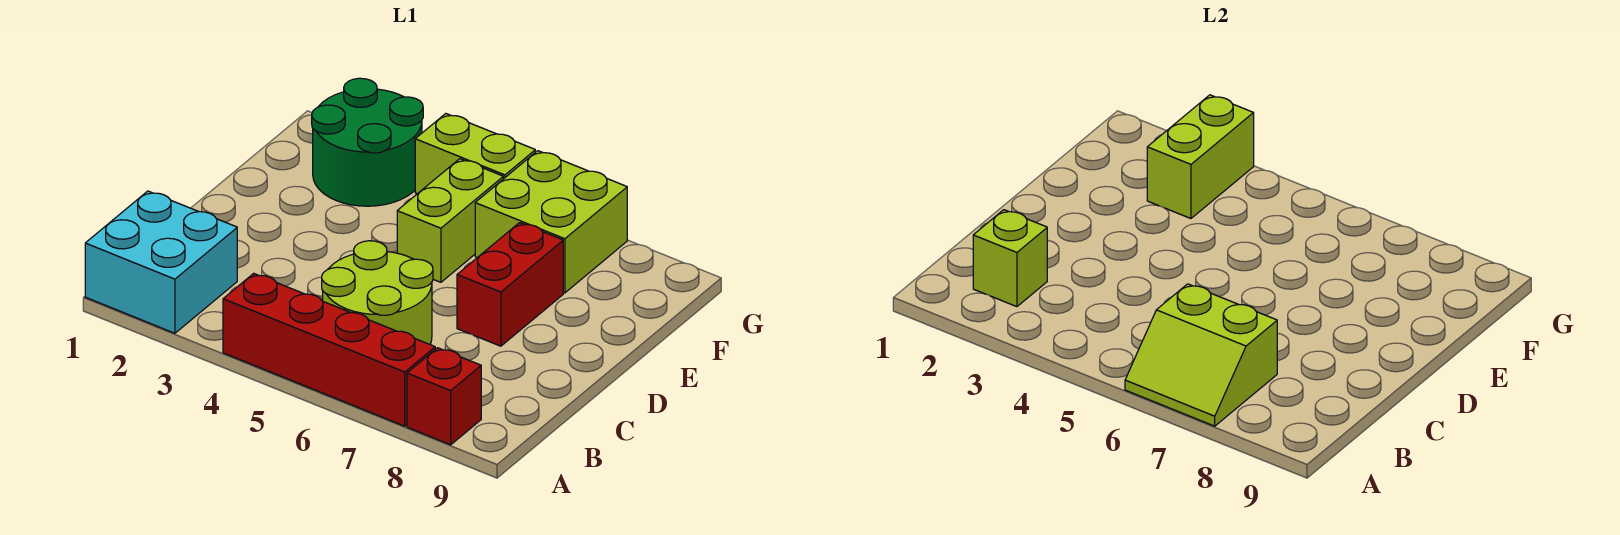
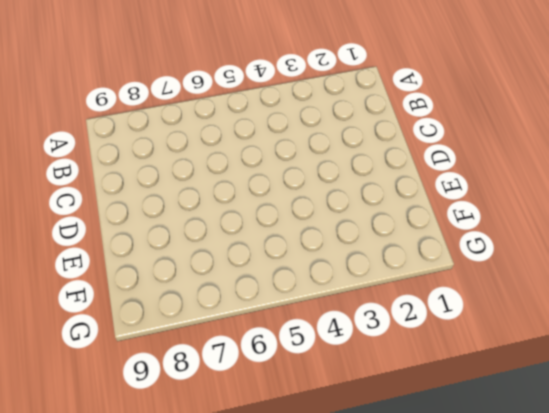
none -> cyan 2x2 brick [85,191,237,333]
none -> red 1x4 brick [223,273,435,426]
none -> red 1x1 brick [407,348,481,445]

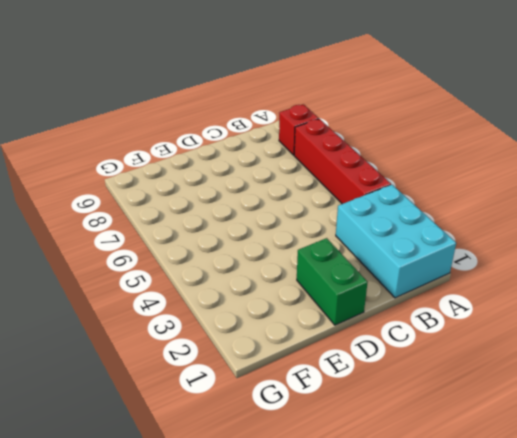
cyan 2x3 brick [336,185,456,298] -> cyan 2x2 brick [85,191,237,333]
green 1x2 brick [297,238,368,325] -> none
none -> lime 2x2 round brick [322,241,433,344]
none -> red 1x2 brick [457,223,563,346]
none -> lime 1x2 brick [397,159,503,282]

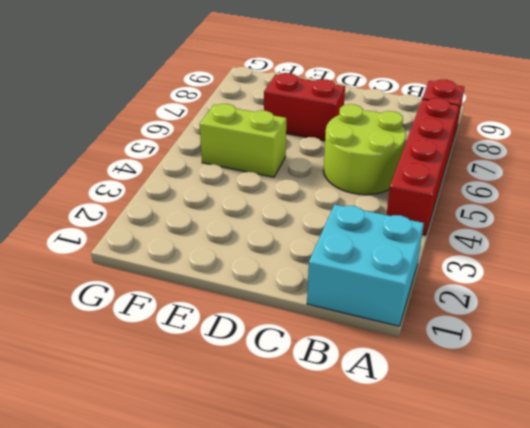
none -> green 2x2 round brick [312,78,423,206]
none -> lime 2x2 brick [475,151,627,293]
none -> lime 1x2 brick [415,114,535,194]

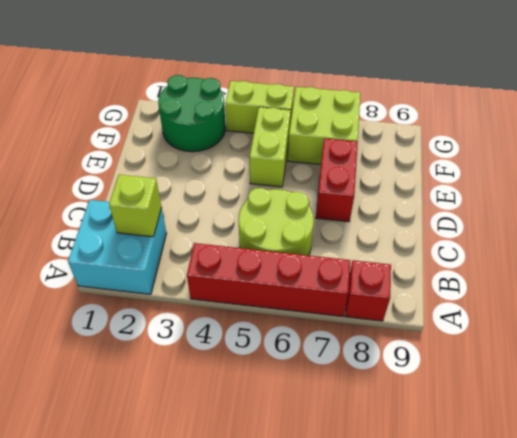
none -> lime 2x2 slope [1125,284,1277,426]
none -> lime 1x2 brick [1147,95,1254,219]

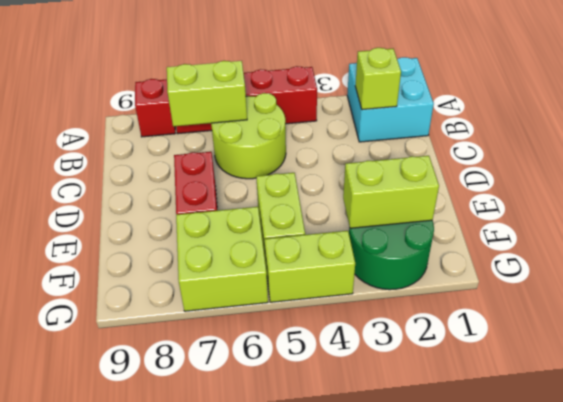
lime 1x2 brick [343,156,439,228] -> lime 1x2 brick turned to [1147,95,1254,219]

